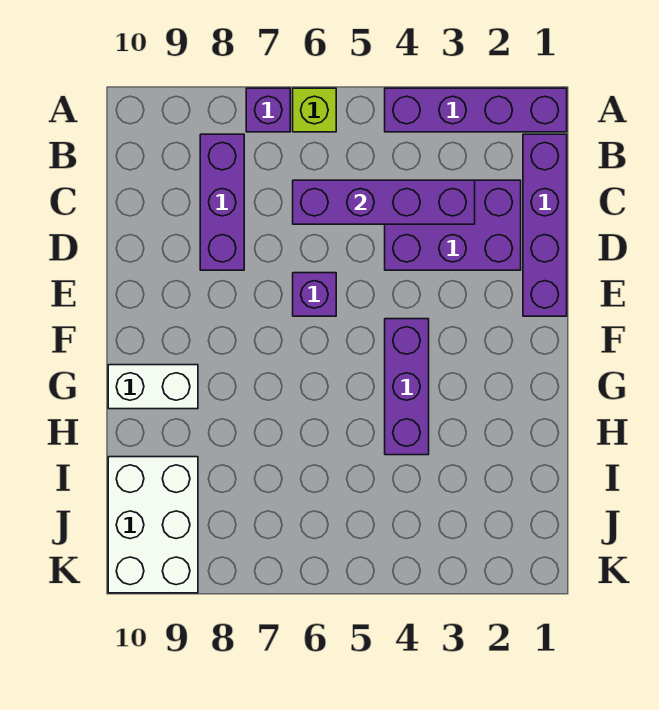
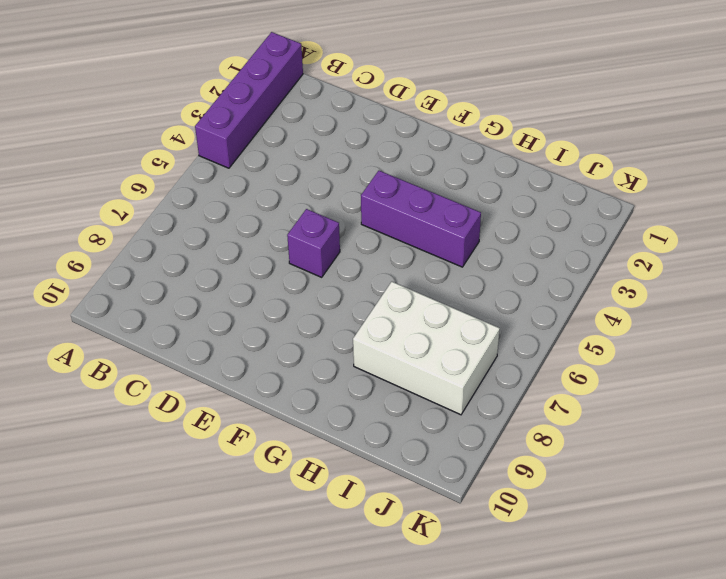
white 2x3 brick [353,282,500,415] -> white 2x3 brick moved to [108,457,198,593]
none -> lime 1x1 brick [293,88,336,132]
none -> purple 1x1 brick [246,88,290,132]

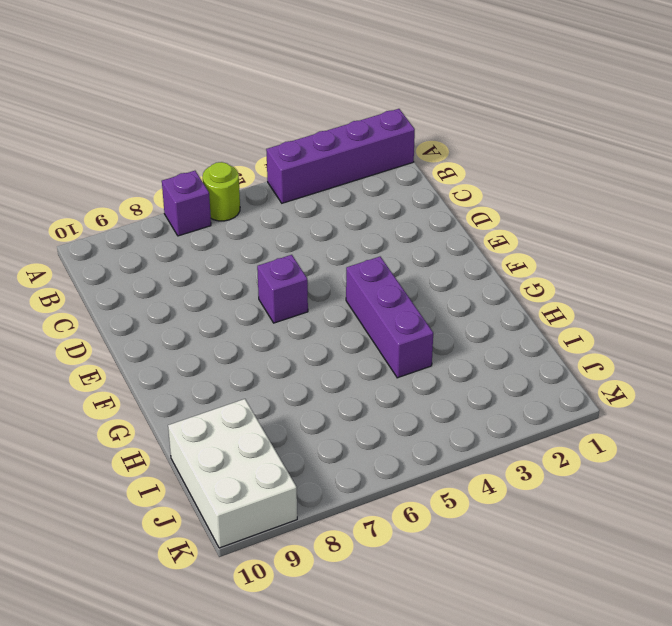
lime 1x1 round brick [203,162,240,221] -> lime 1x1 brick [293,88,336,132]
none -> purple 1x4 brick [523,134,567,316]
none -> purple 1x3 brick [200,134,244,270]

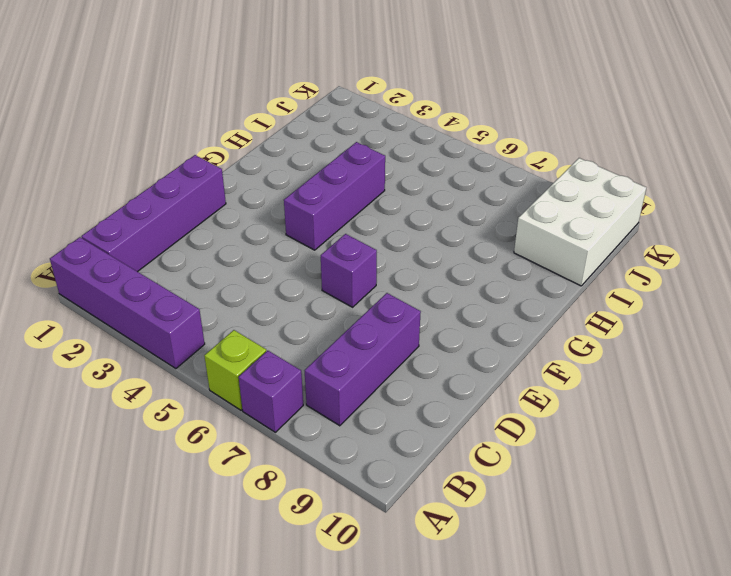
none -> purple 2x3 brick [385,180,521,270]
none -> white 1x2 brick [108,365,198,409]

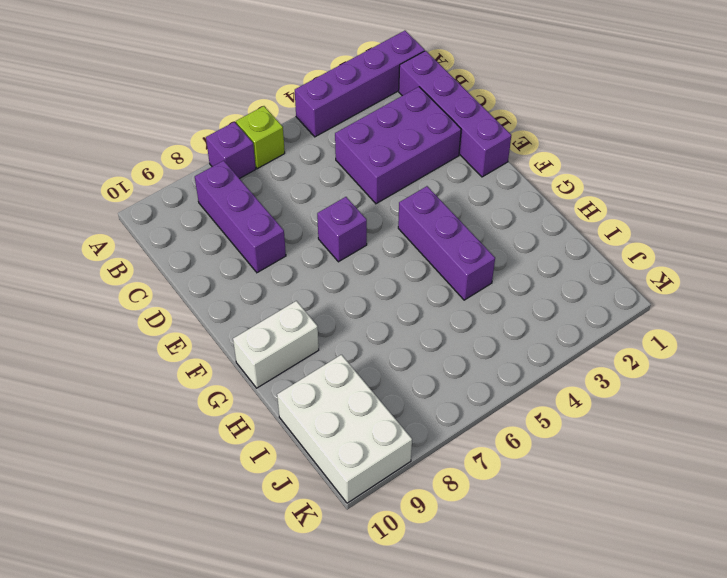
none -> purple 1x4 brick [293,180,475,224]

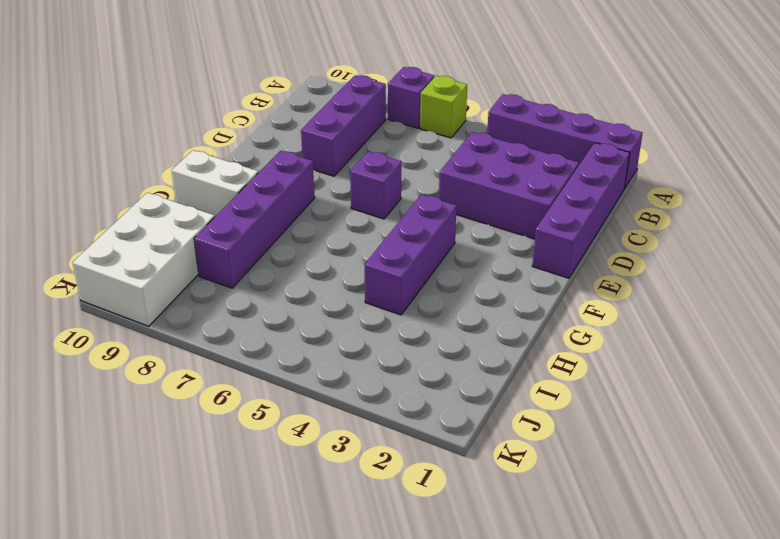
purple 1x4 brick [194,151,315,288] -> purple 1x4 brick turned to [293,180,475,224]

